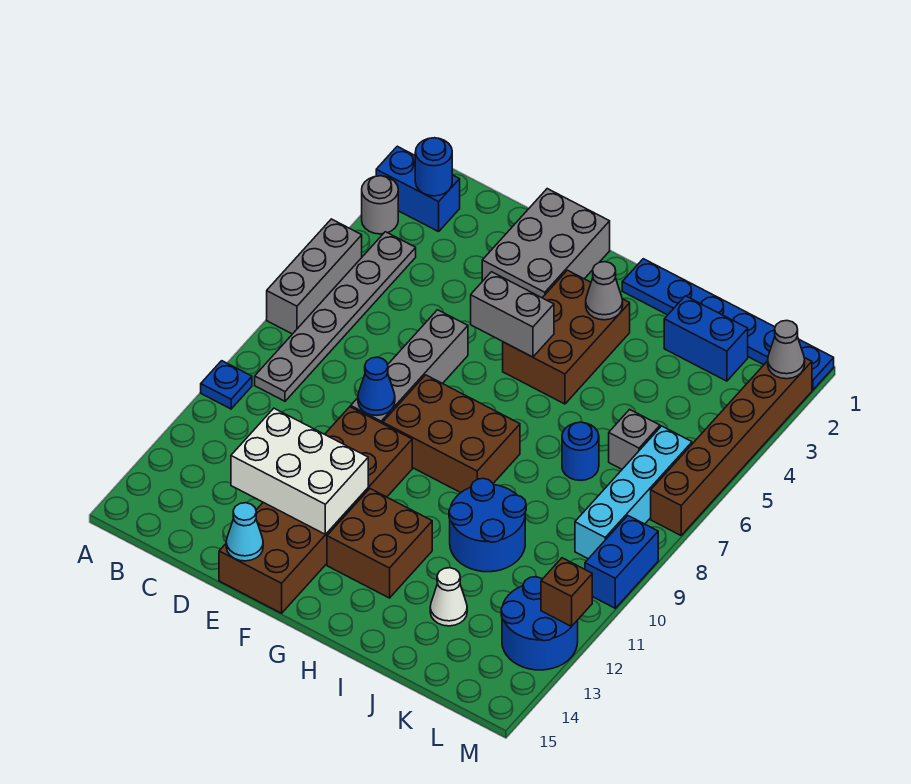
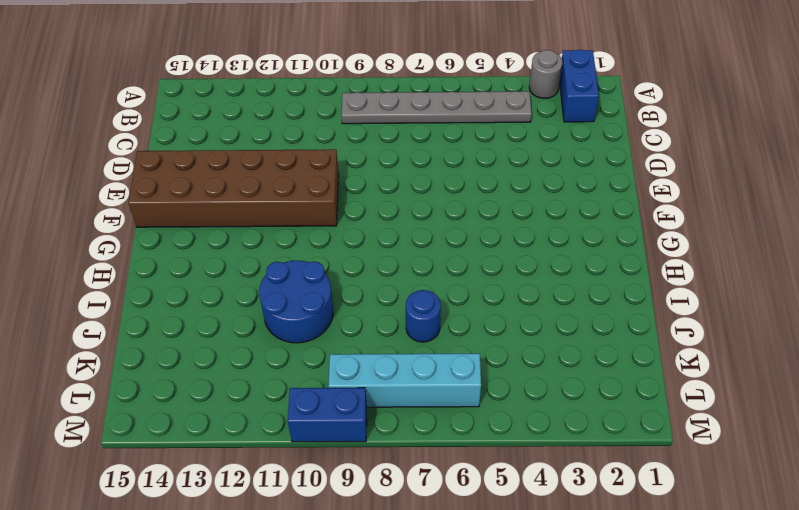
none -> grey 1x3 brick [267,219,362,334]
none -> blue 1x1 plate [201,361,252,409]
none -> grey 2x3 brick [482,189,610,298]

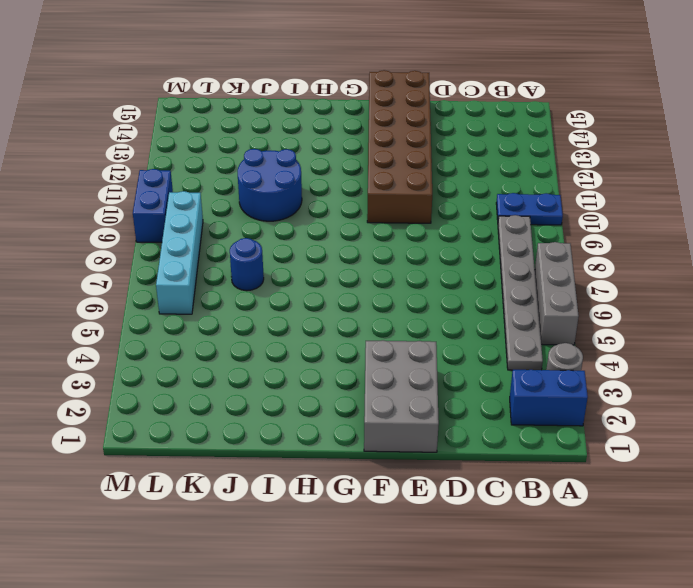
blue 1x2 plate [496,193,563,225] -> blue 1x1 plate [201,361,252,409]
none -> grey 1x4 brick [351,310,468,424]
none -> brown 2x3 brick [383,375,520,493]
none -> brown 2x3 brick [503,270,630,404]

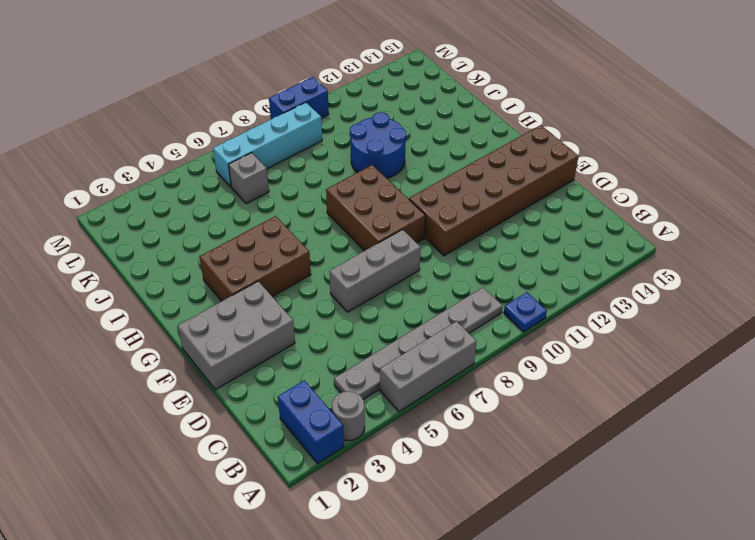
grey 1x3 brick [329,230,421,312] -> grey 1x4 brick [351,310,468,424]
none -> brown 2x2 brick [327,489,432,598]
none -> blue 1x6 plate [622,259,834,390]
none -> blue 1x2 brick [664,296,748,381]

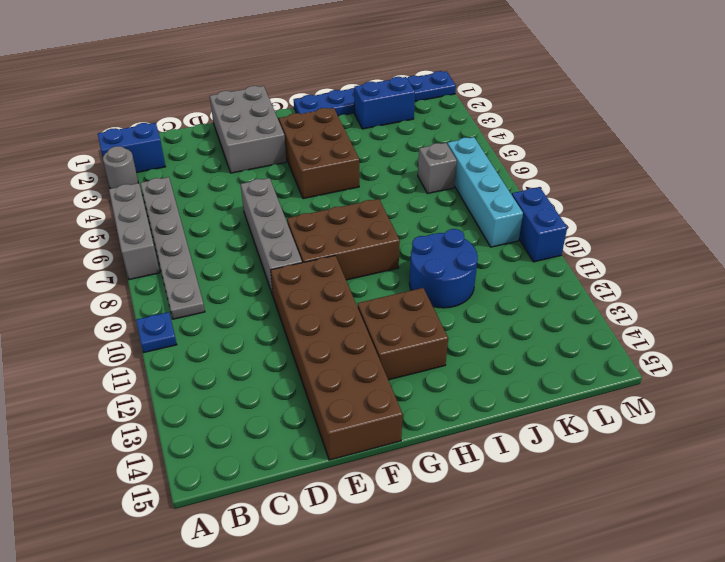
none -> blue 1x1 round brick [562,422,599,480]
none -> white 1x1 cone [430,568,467,626]
none -> blue 2x2 round brick [501,577,578,670]

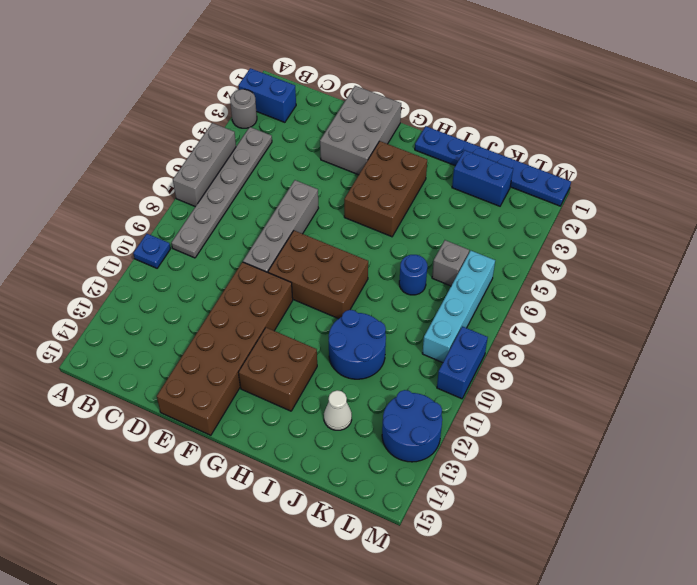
none -> brown 1x6 brick [651,358,812,535]
none -> blue 1x1 round brick [415,138,452,196]
none -> white 2x3 brick [231,408,368,534]

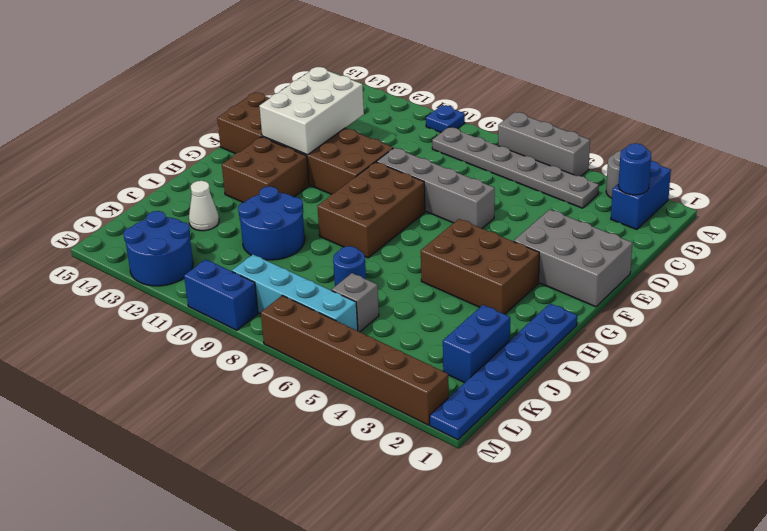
none -> blue 1x1 cone [358,357,395,415]
none -> cyan 1x1 cone [226,503,263,561]
none -> grey 1x2 brick [471,272,554,357]

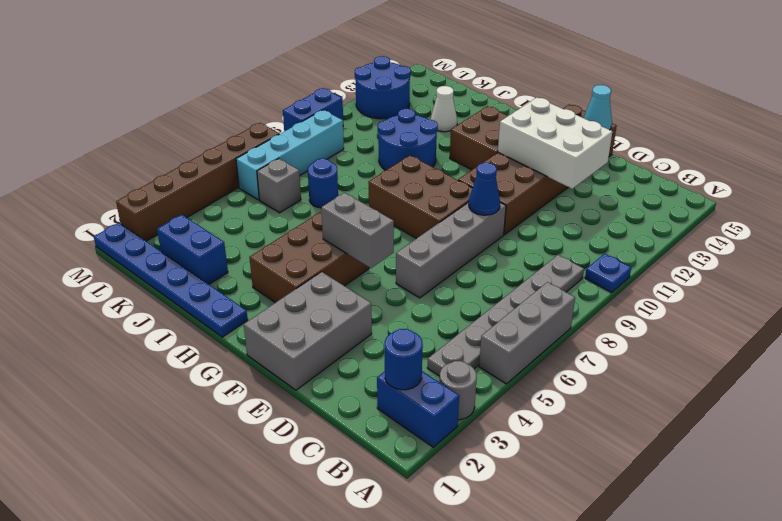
none -> grey 1x1 cone [586,262,623,320]
none -> grey 1x1 cone [768,321,805,379]
none -> brown 1x1 brick [541,558,592,627]

